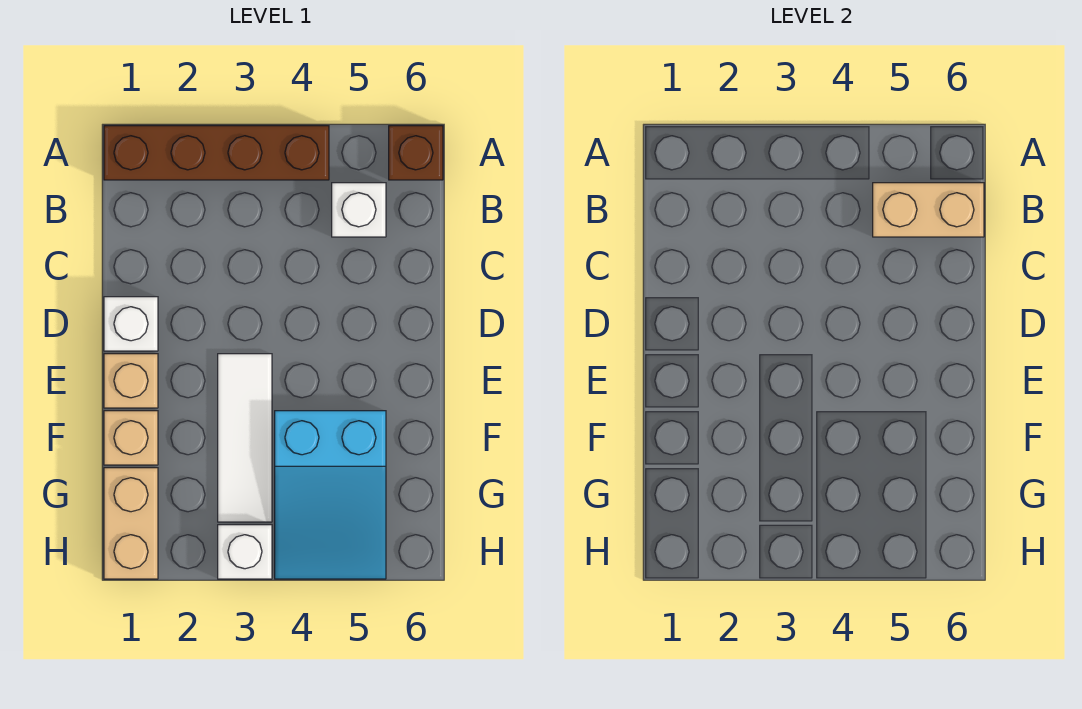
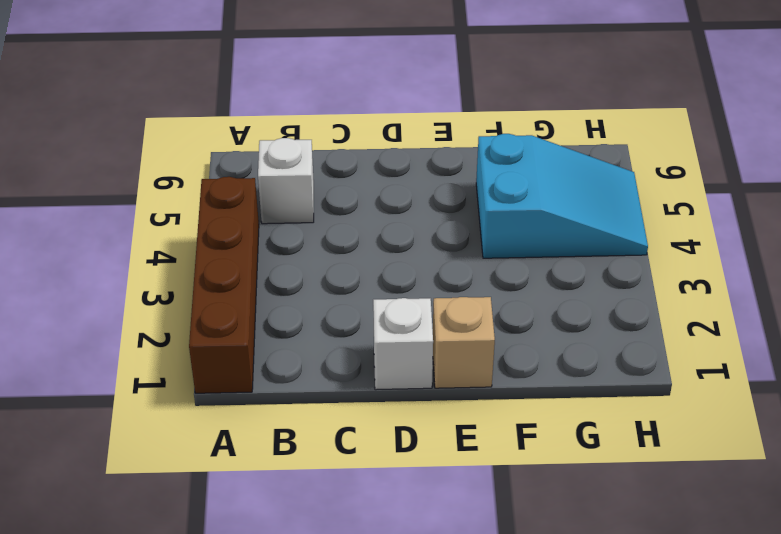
none -> brown 1x1 brick [389,126,443,180]
none -> white 1x3 tile [218,354,272,522]

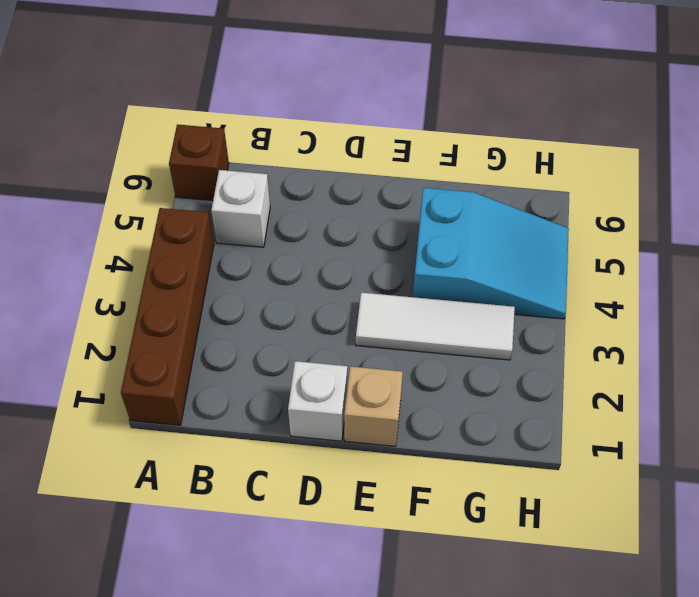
none -> tan 1x1 brick [104,411,158,465]
none -> tan 1x2 brick [104,468,158,579]

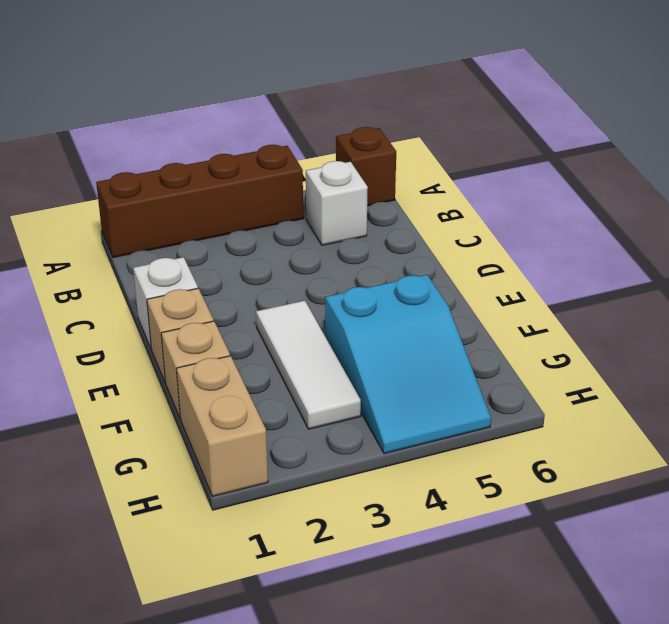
none -> white 1x1 brick [218,525,272,579]
none -> tan 1x2 brick [873,183,984,237]

